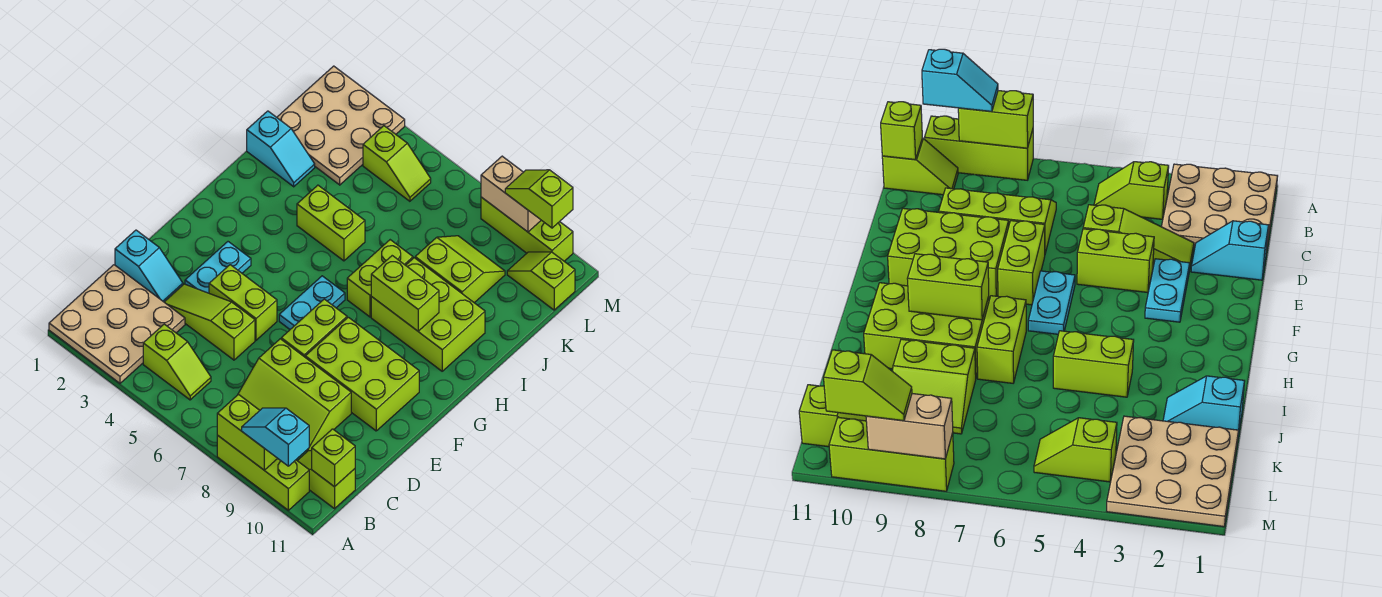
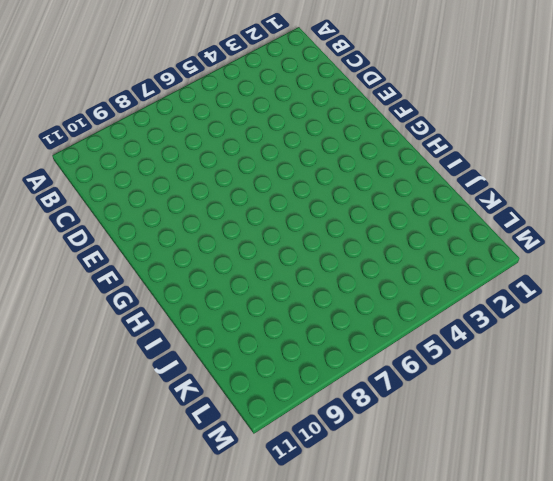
none -> tan 3x3 plate [49,265,185,383]
none -> lime 1x3 brick [217,436,309,510]
none -> lime 1x2 slope [143,324,211,400]

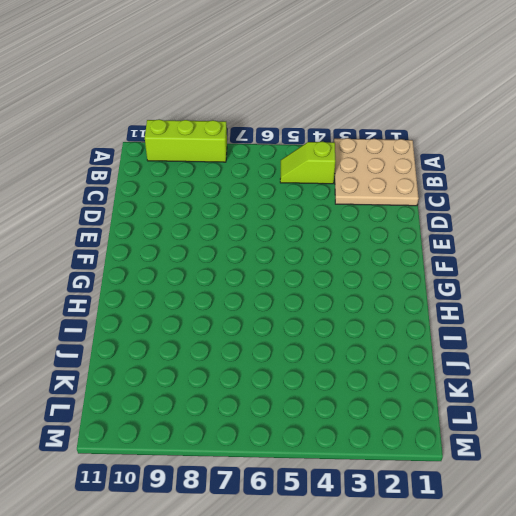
none -> lime 1x2 slope [297,451,355,509]
none -> lime 2x3 slope [238,339,351,451]
none -> cyan 1x2 slope [115,230,183,302]

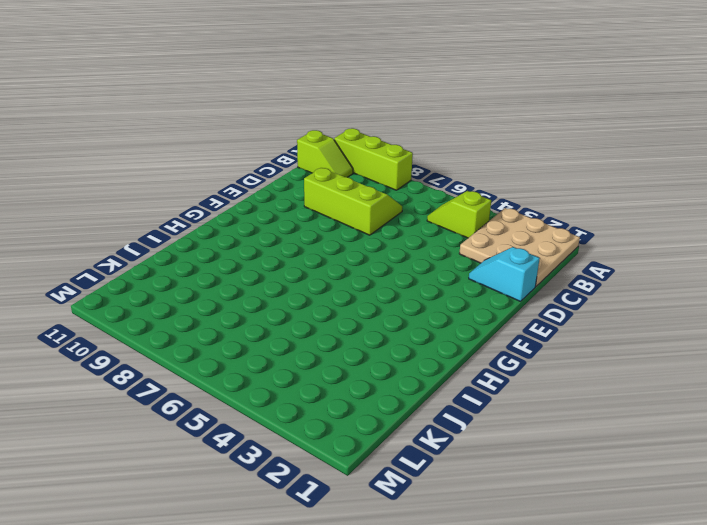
none -> lime 1x3 slope [164,284,255,360]
none -> cyan 1x2 plate [185,242,251,293]
none -> lime 1x2 brick [209,265,277,340]

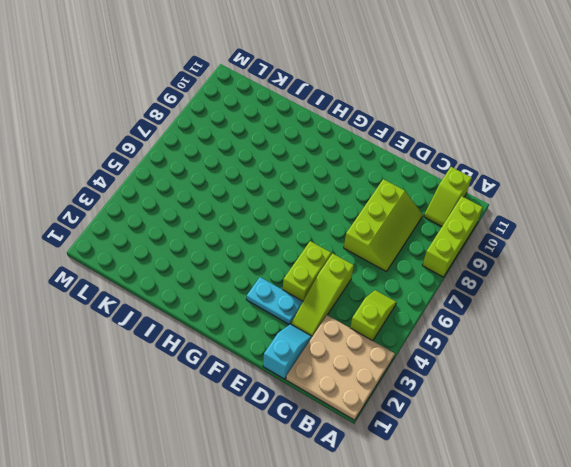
none -> lime 1x2 brick [281,299,347,357]
none -> lime 2x3 brick [305,317,419,431]
none -> cyan 1x2 plate [279,276,345,329]

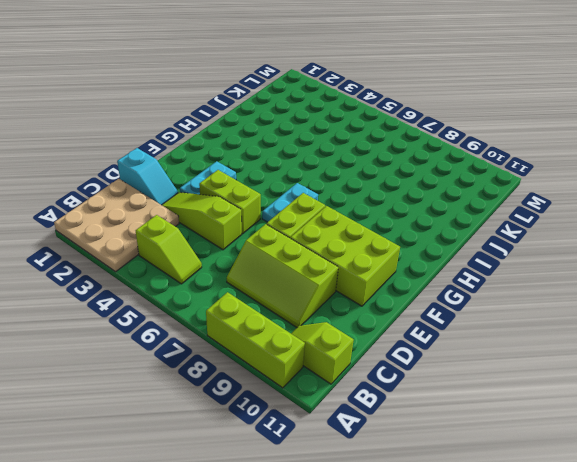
none -> lime 1x2 brick [347,240,413,317]
none -> lime 2x3 brick [371,258,485,371]
none -> lime 1x2 brick [297,185,365,261]

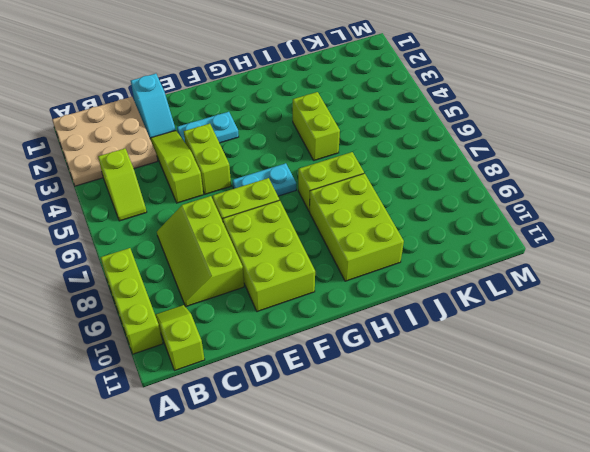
none -> cyan 1x2 slope [247,111,315,187]
none -> lime 2x2 slope [415,236,505,303]
none -> tan 3x3 plate [277,66,405,185]

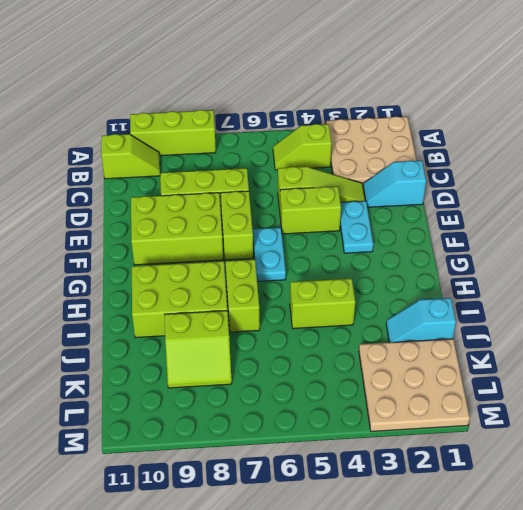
none -> lime 1x2 slope [363,126,431,201]
none -> lime 1x2 slope [507,252,575,310]
none -> lime 1x3 brick [481,197,573,261]

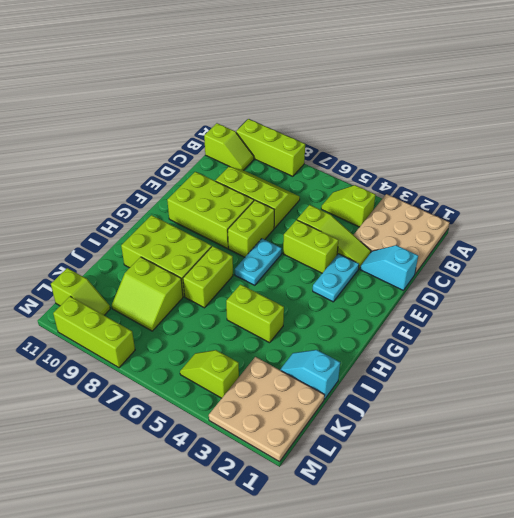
none -> lime 1x2 brick [217,394,278,470]
none -> lime 1x1 brick [312,429,355,487]
none -> lime 1x2 brick [371,256,439,331]

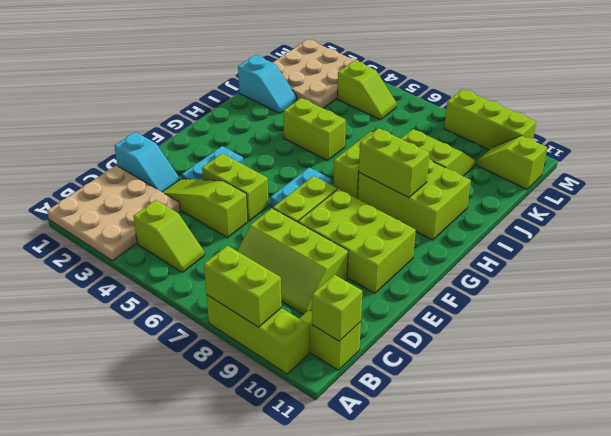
none -> tan 1x2 brick [481,156,541,232]
none -> cyan 1x2 slope [242,408,309,466]
none -> lime 1x2 slope [505,170,573,228]

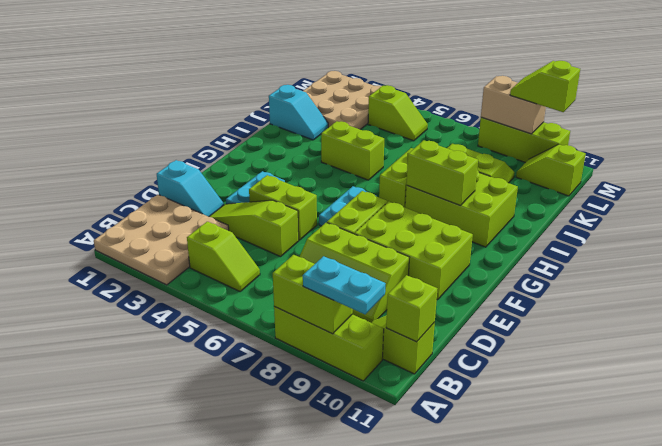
cyan 1x2 plate [303,256,386,314] -> cyan 1x2 slope [242,408,309,466]

